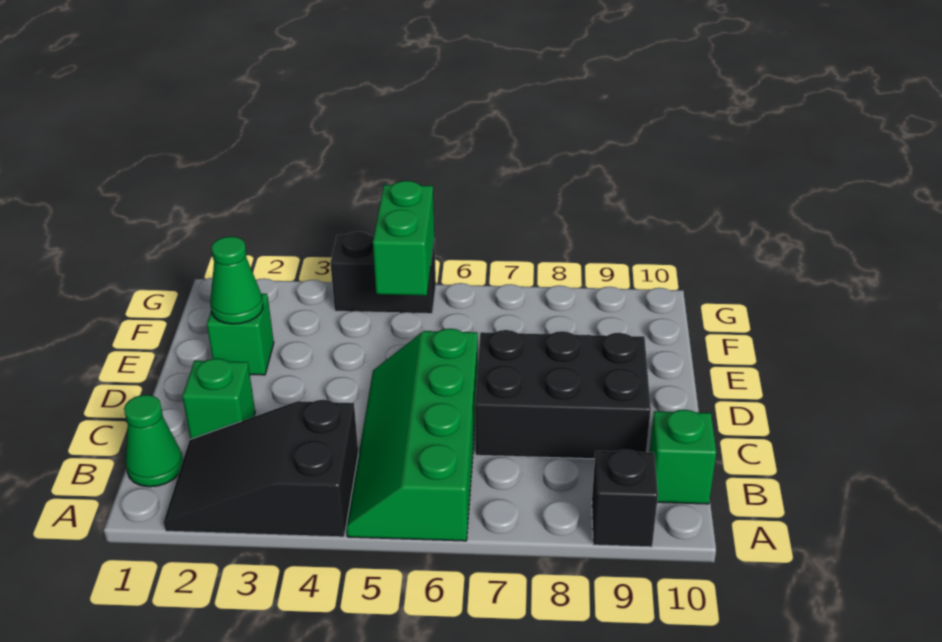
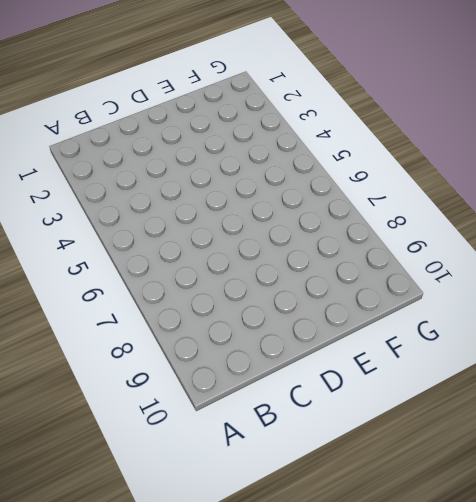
none -> black 2x3 slope [164,400,358,537]
none -> green 2x4 slope [346,329,478,541]

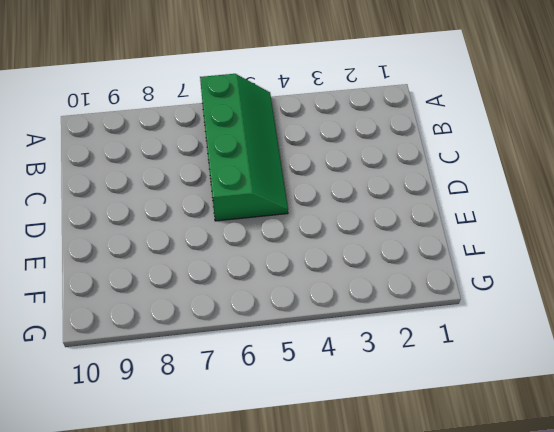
none -> black 2x3 slope [164,400,358,537]
none -> black 1x1 brick [592,450,658,547]

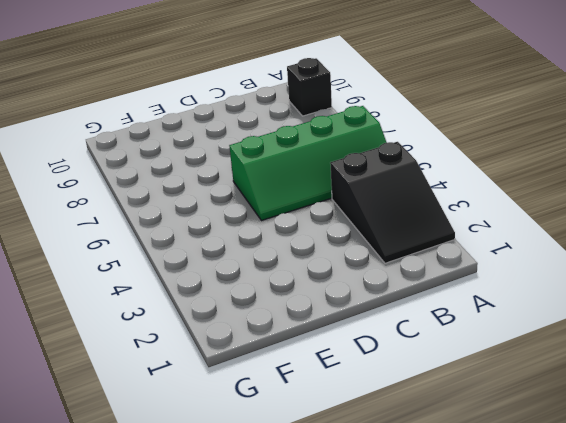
none -> green 1x1 cone [124,395,183,487]
none -> green 1x1 brick [650,410,716,504]

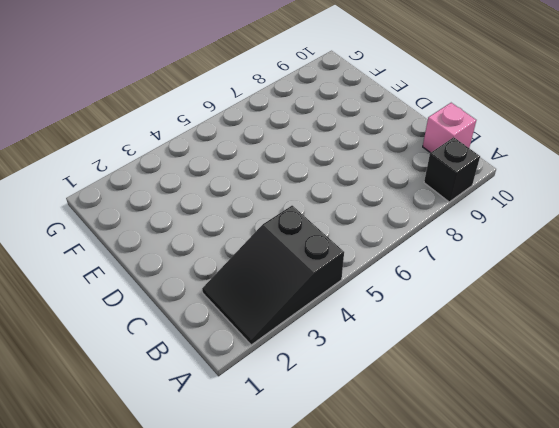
pink 1x1 brick [423,103,476,153] -> green 1x1 brick [650,410,716,504]
none -> green 2x4 slope [346,329,478,541]
none -> green 1x1 cone [124,395,183,487]

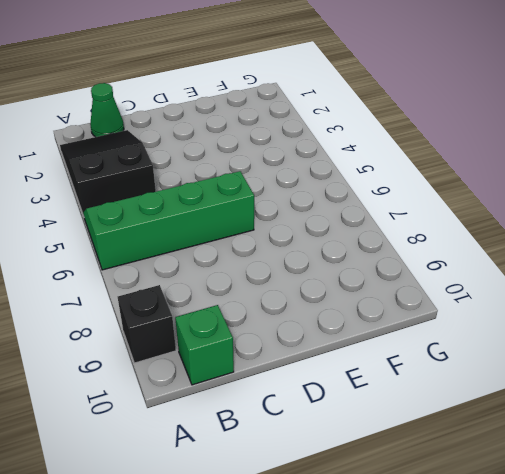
none -> green 1x1 brick [182,358,255,439]
none -> black 2x3 brick [475,330,651,459]

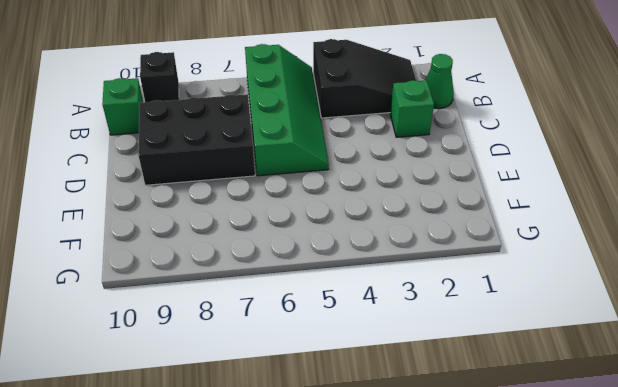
none -> green 1x1 brick [207,294,274,375]
none -> black 1x2 brick [330,232,436,314]

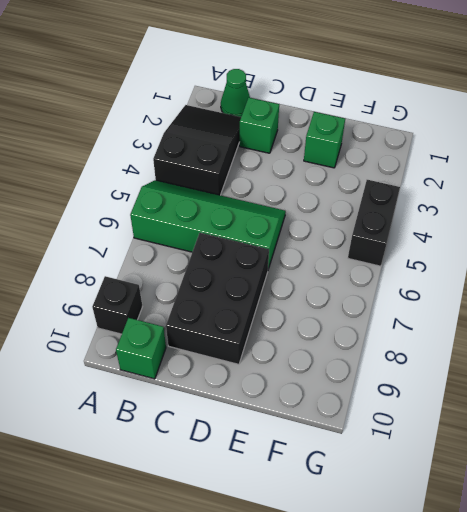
none -> green 1x1 cone [210,236,263,324]
none -> green 1x2 brick [373,181,434,296]

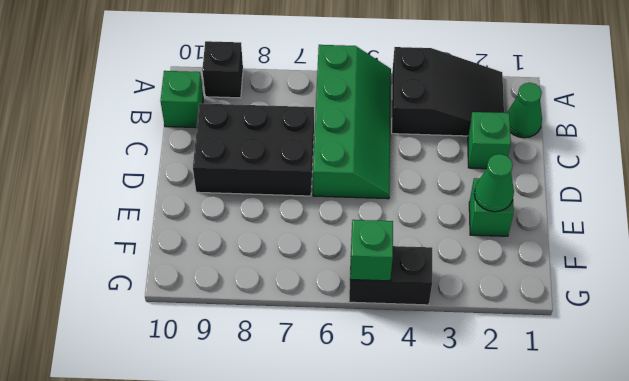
green 1x1 brick [350,220,393,281] -> green 1x2 brick [373,181,434,296]

